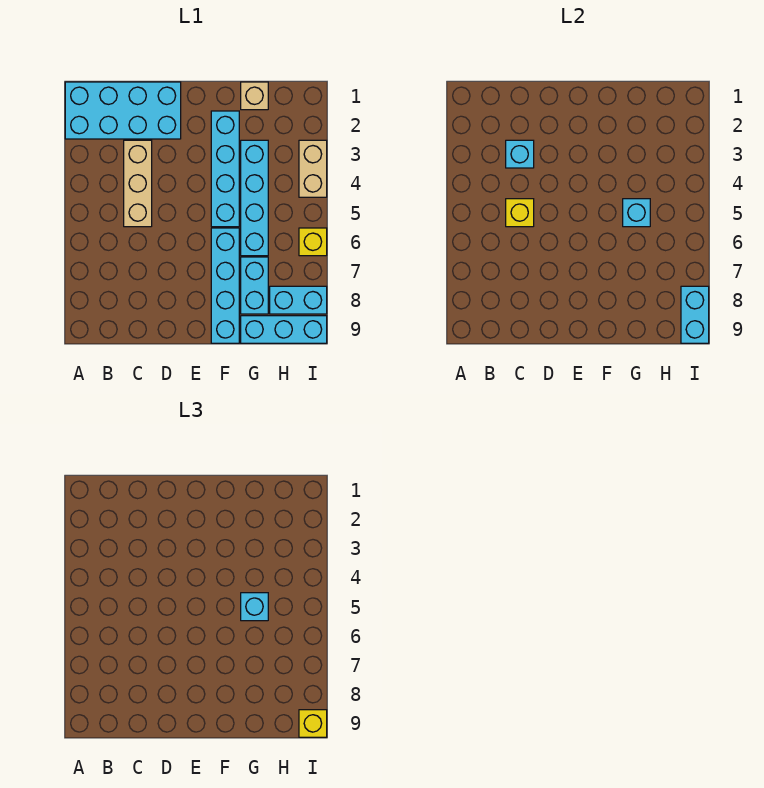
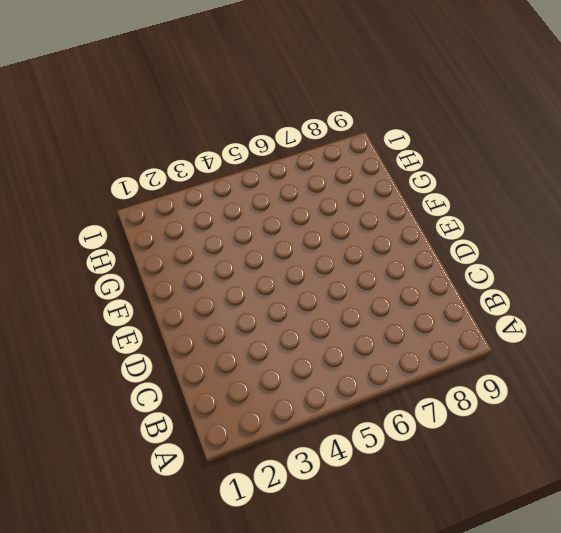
none -> cyan 2x4 brick [65,82,181,139]
none -> tan 1x3 brick [124,140,152,227]
none -> cyan 1x4 brick [211,111,239,227]

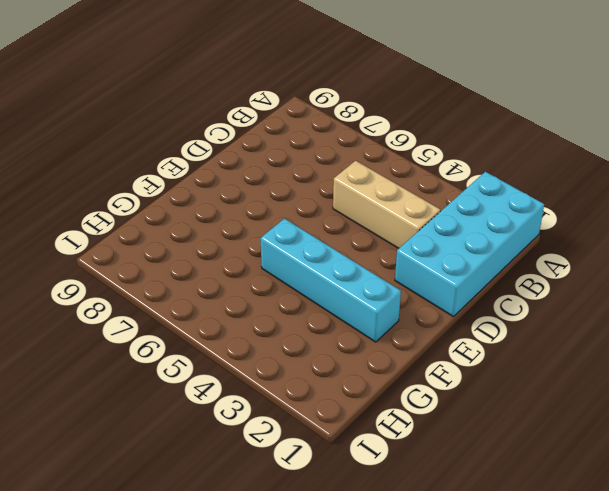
none -> cyan 1x4 brick [211,228,239,343]
none -> tan 1x1 brick [241,82,268,110]
none -> cyan 1x4 brick [241,140,268,256]

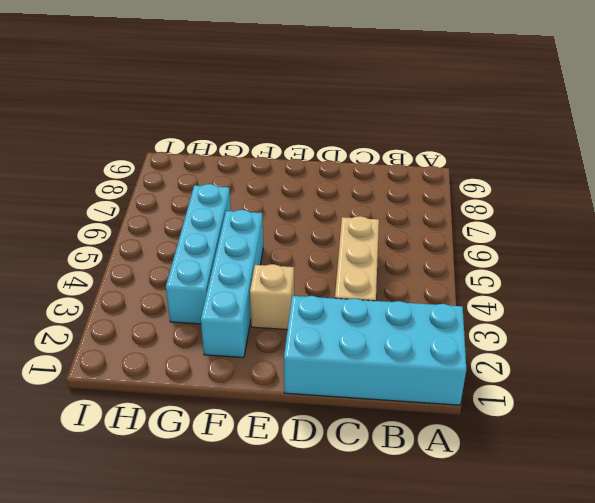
tan 1x1 brick [250,264,294,330] -> tan 1x1 brick moved to [241,82,268,110]
none -> cyan 1x4 brick [211,228,239,343]
none -> cyan 1x2 brick [241,257,268,314]
none -> cyan 1x3 brick [241,316,327,343]

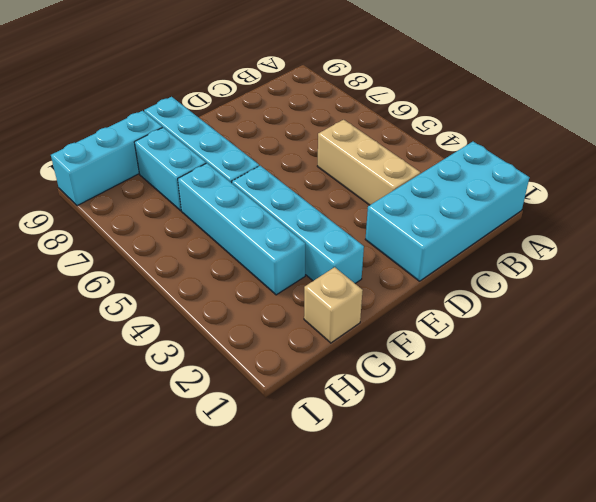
none -> cyan 1x2 brick [270,286,327,314]
none -> tan 1x2 brick [299,140,327,197]
none -> yellow 1x1 brick [299,228,327,256]

